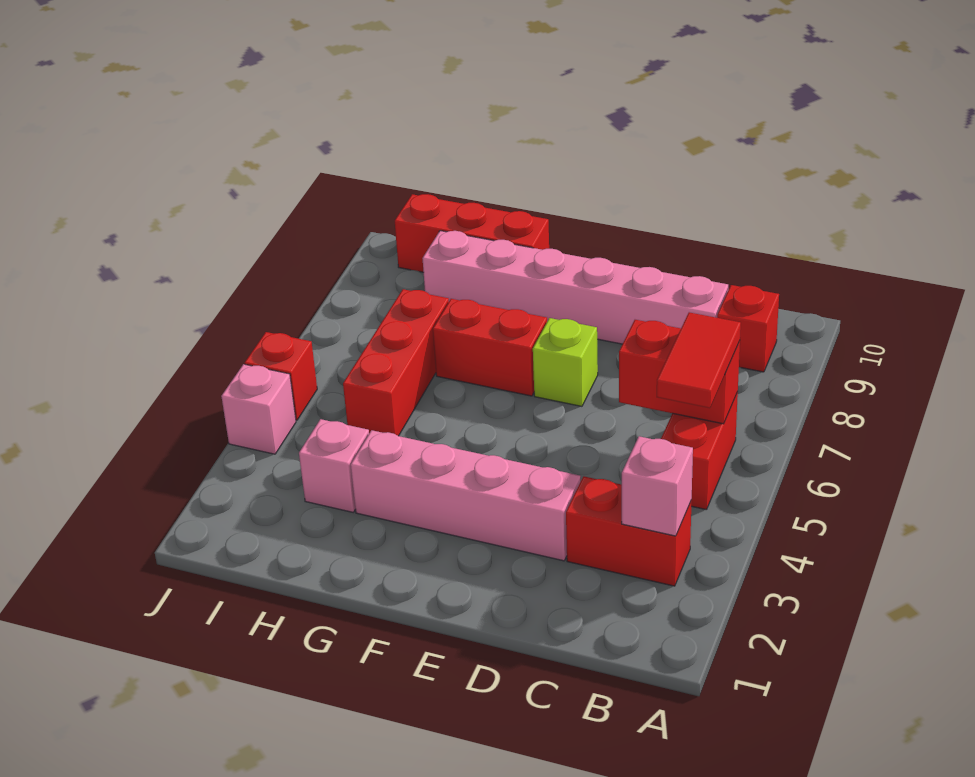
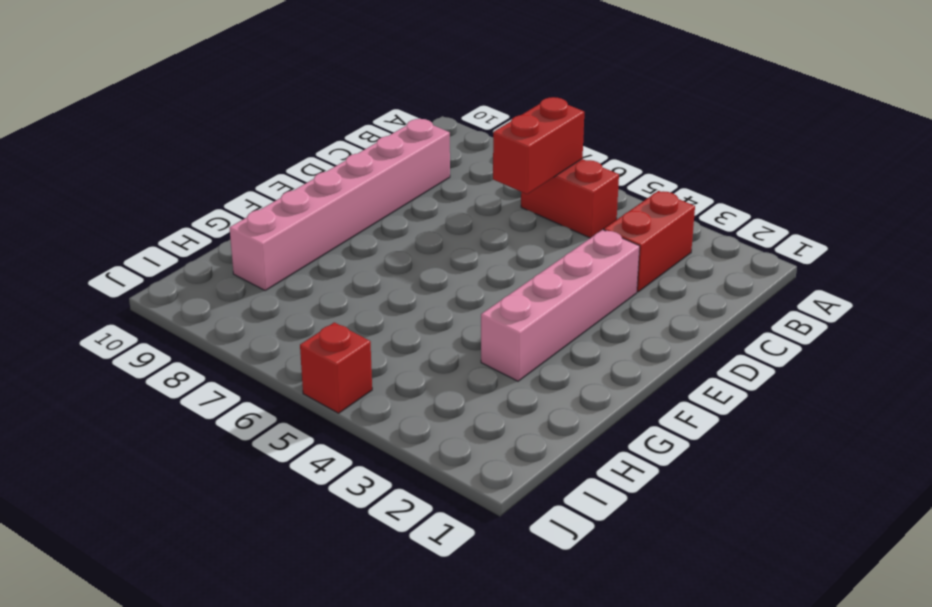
none -> red 1x1 brick [717,285,779,372]
none -> lime 1x1 brick [533,318,598,406]
none -> red 1x2 brick [433,299,547,396]

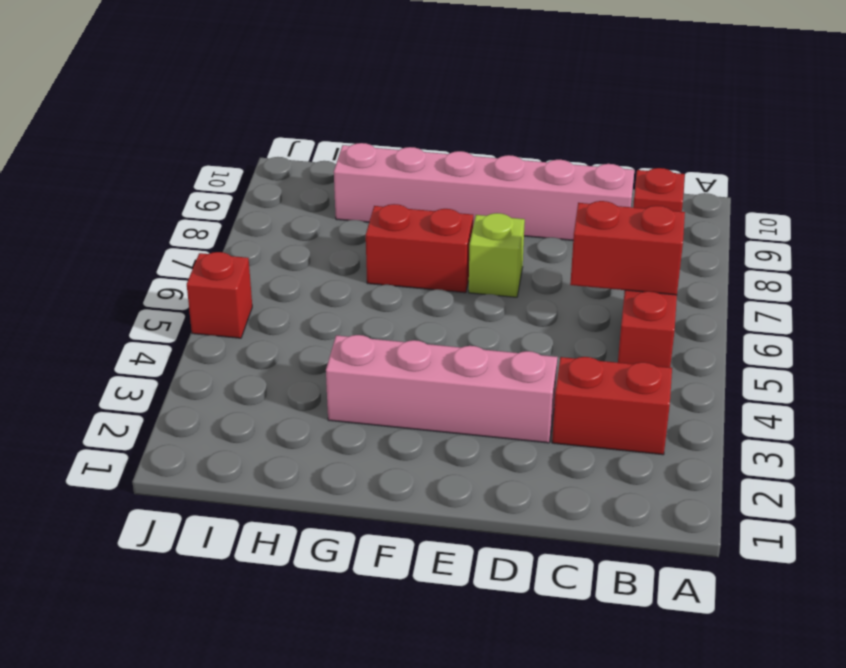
none -> red 1x3 brick [395,194,549,272]
none -> pink 1x1 brick [299,419,369,512]
none -> red 1x3 brick [343,289,449,436]

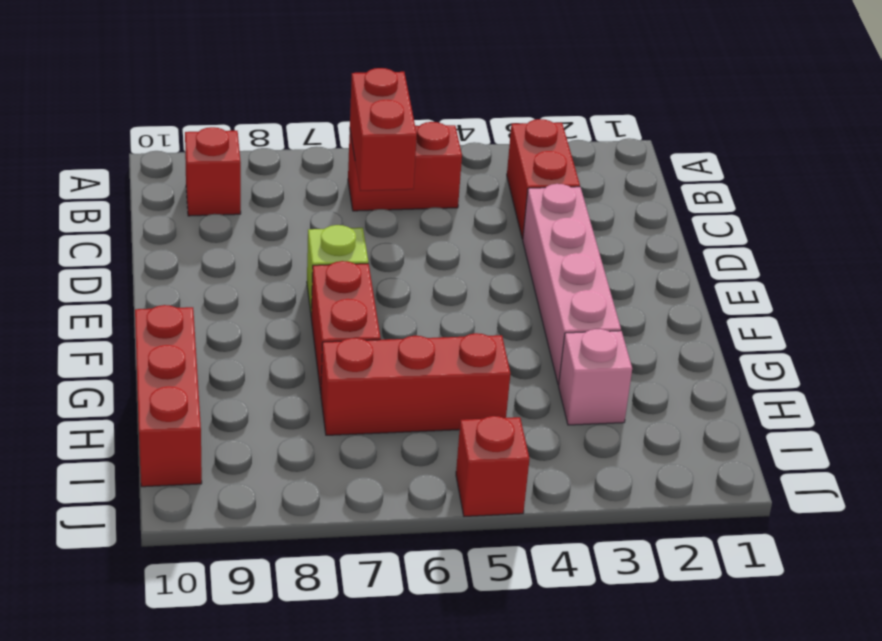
none -> pink 1x6 brick [422,231,728,344]
none -> pink 1x1 brick [221,364,296,454]
none -> pink 1x1 brick [622,436,693,536]

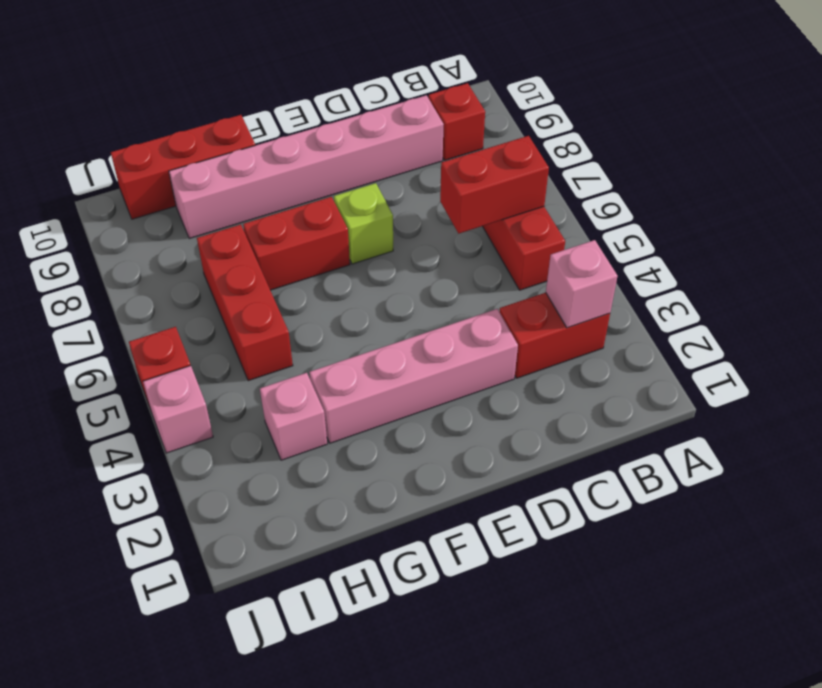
none -> red 1x2 tile [657,312,741,408]

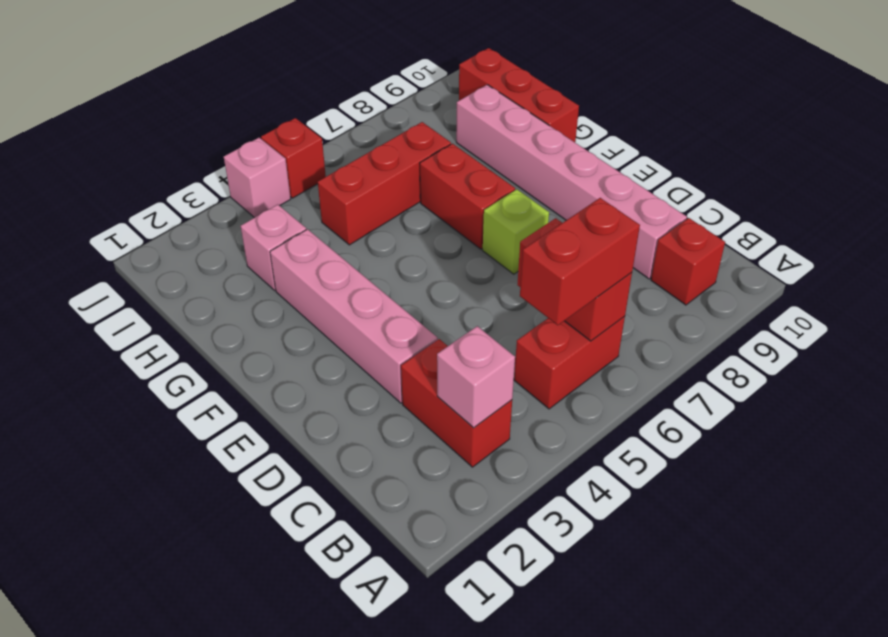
red 1x2 brick [520,198,640,325] -> red 1x2 tile [657,312,741,408]

